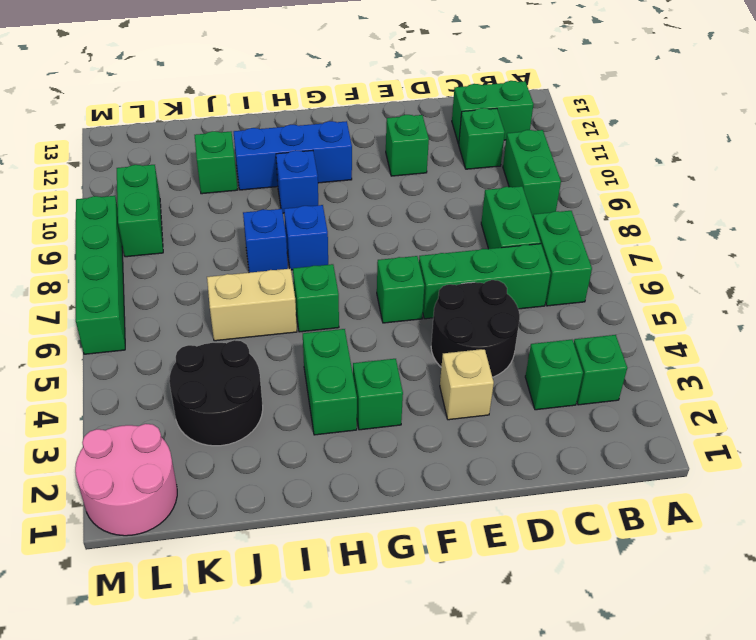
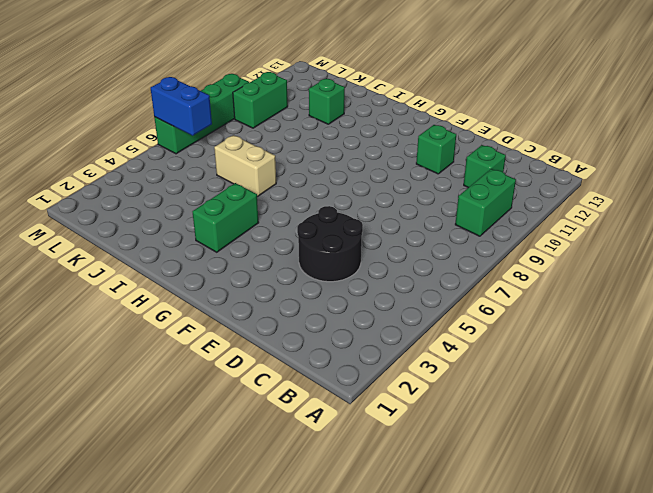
blue 1x2 brick [151,77,212,136] -> none
none -> green 1x1 brick [574,335,627,405]
none -> green 1x2 brick [533,211,592,306]
none -> green 1x2 brick [452,81,534,144]

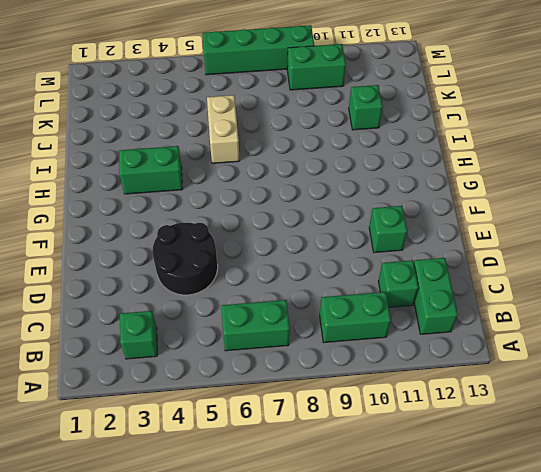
none -> green 1x1 brick [525,340,583,410]
none -> green 1x3 brick [419,244,551,319]
none -> green 1x2 brick [481,186,541,249]

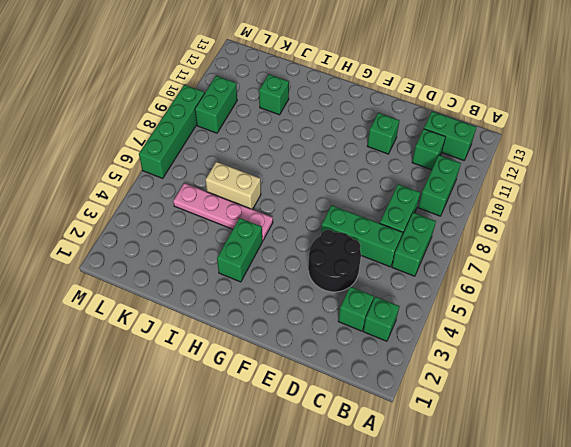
pink 1x4 plate [173,183,273,241] -> none
none -> tan 1x1 brick [440,349,494,420]
none -> green 1x1 brick [377,256,424,323]
none -> green 1x1 brick [353,359,403,430]

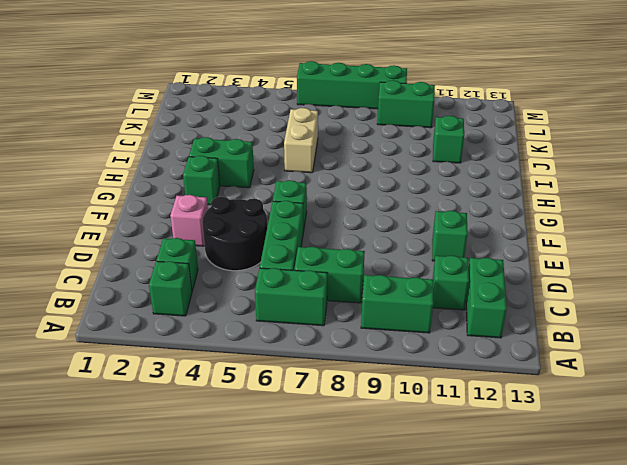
pink 1x1 brick [170,195,208,246] -> tan 1x1 brick [440,349,494,420]
none -> blue 1x3 brick [234,121,352,190]
none -> green 1x1 brick [293,264,339,332]
none -> blue 1x1 brick [284,205,328,270]

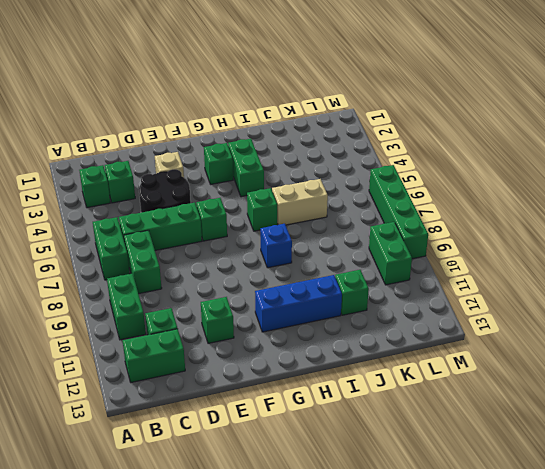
none -> blue 1x1 brick [276,150,318,213]
none -> blue 1x1 brick [243,209,288,273]
none -> black 2x2 round brick [169,340,263,446]

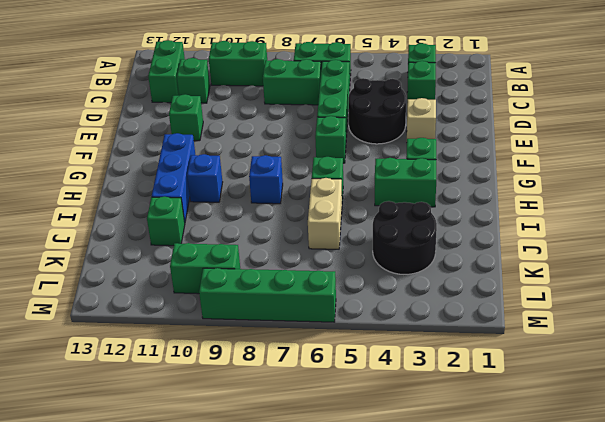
none -> blue 1x1 brick [243,209,288,273]
none -> pink 2x2 round brick [75,424,177,536]

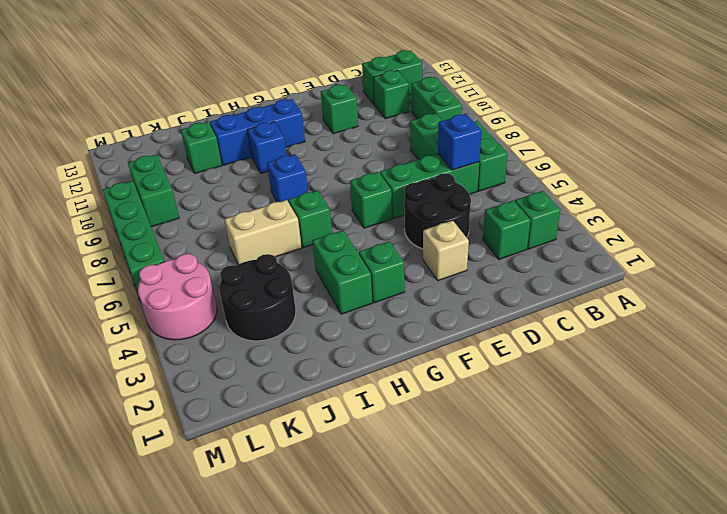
blue 1x1 brick [438,114,481,170] -> blue 1x1 brick moved to [243,209,288,273]
pink 2x2 round brick [138,254,217,340] -> pink 2x2 round brick moved to [75,424,177,536]

